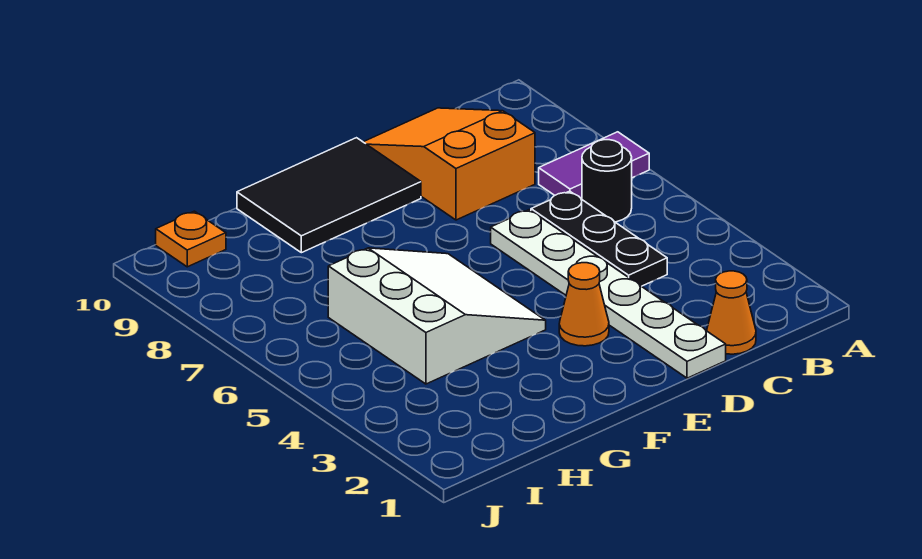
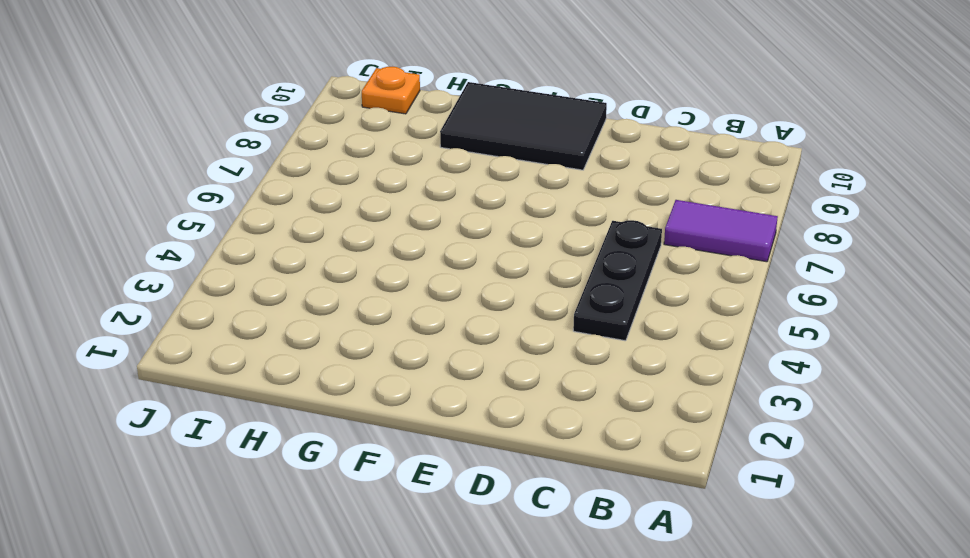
none -> black 1x1 round brick [582,140,632,222]
none -> orange 1x1 cone [707,271,756,354]

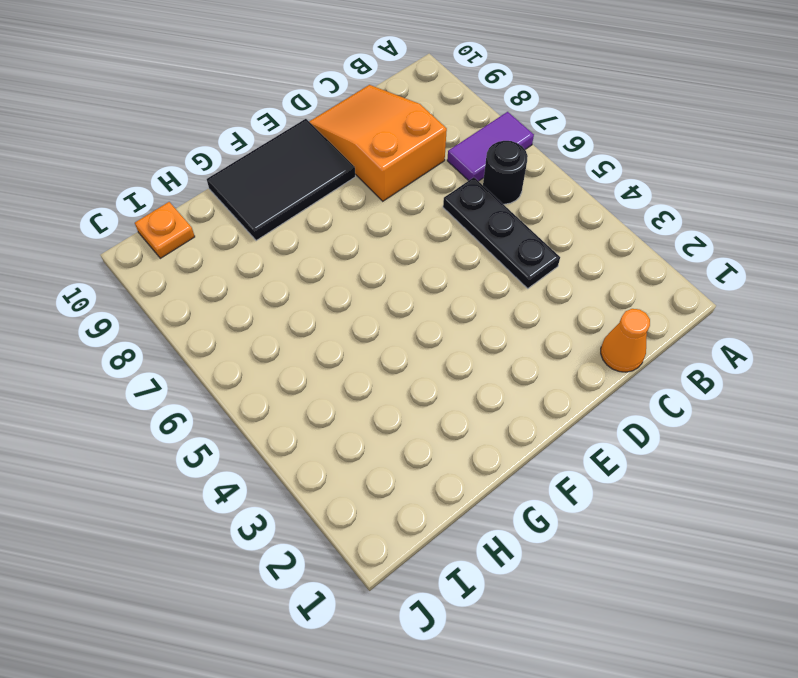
none -> white 1x6 plate [491,210,726,378]
none -> orange 1x1 cone [559,263,609,346]

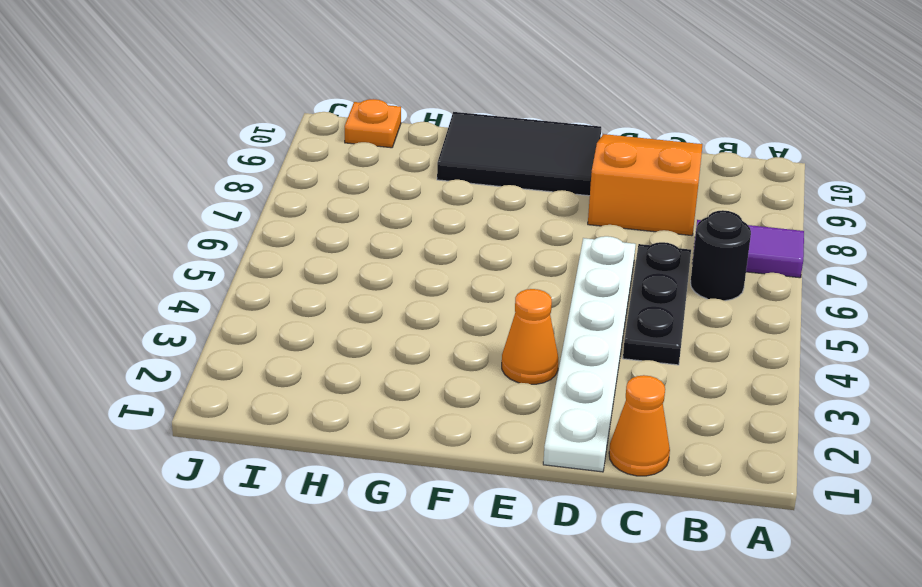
none -> white 3x3 slope [328,248,546,384]

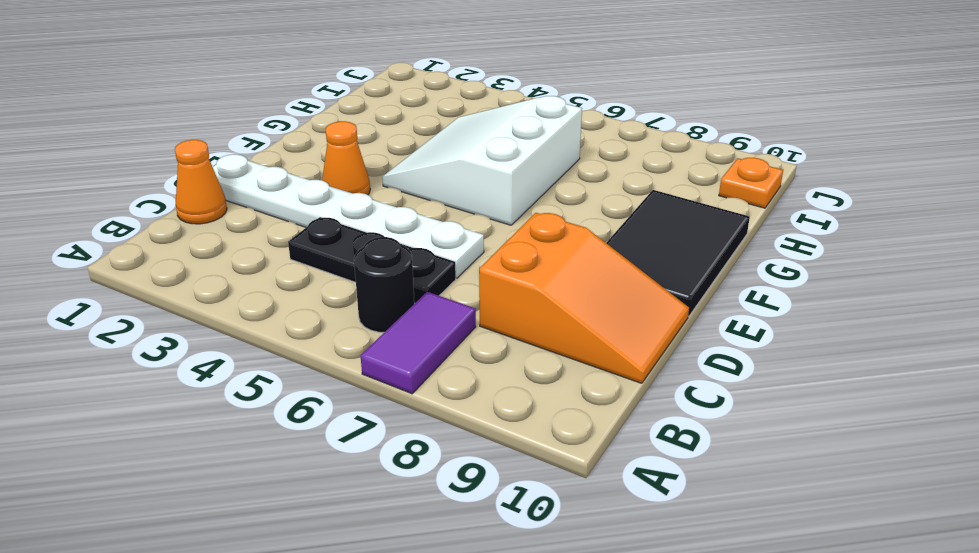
white 3x3 slope [382,96,582,225] -> white 3x3 slope turned to [328,248,546,384]

